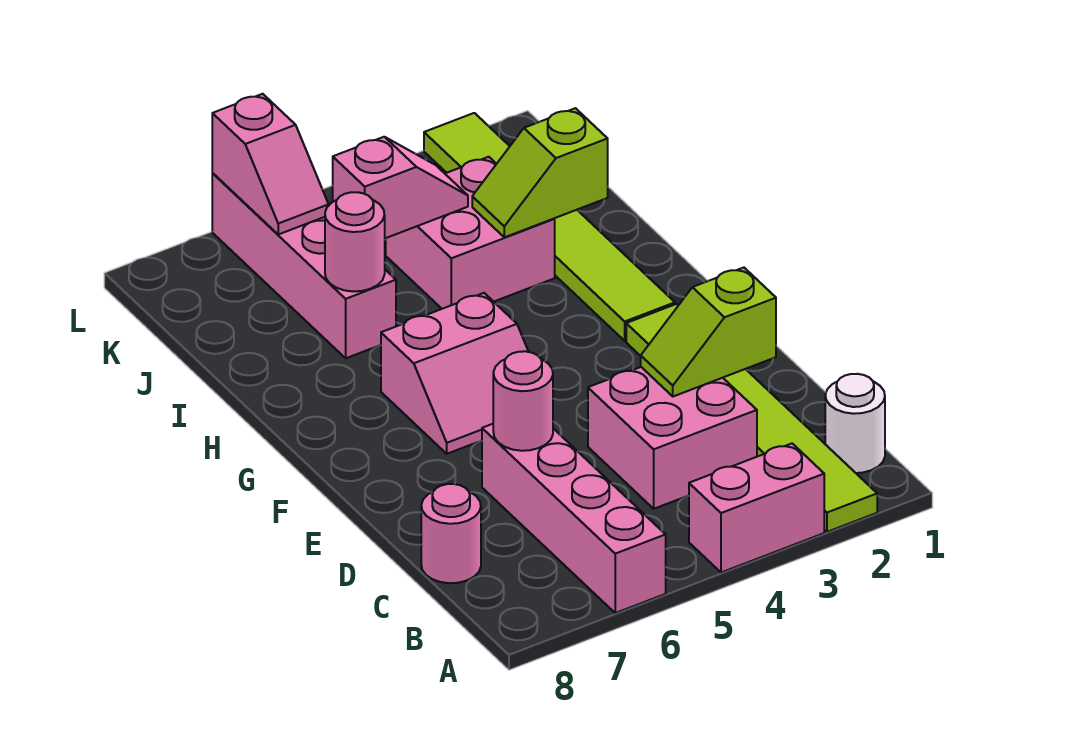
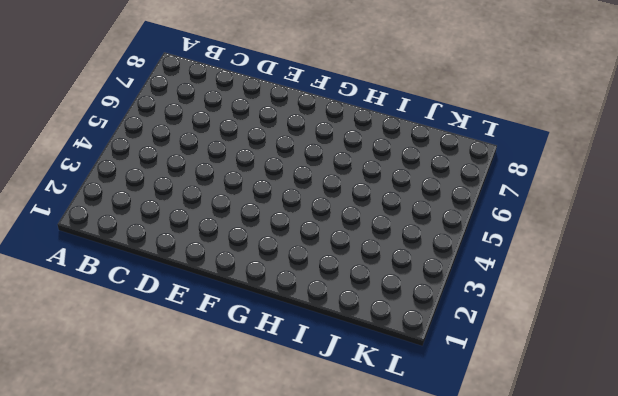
none -> lime 1x6 tile [626,304,877,532]
none -> pink 1x2 brick [689,444,824,573]
none -> pink 1x4 brick [482,424,666,613]

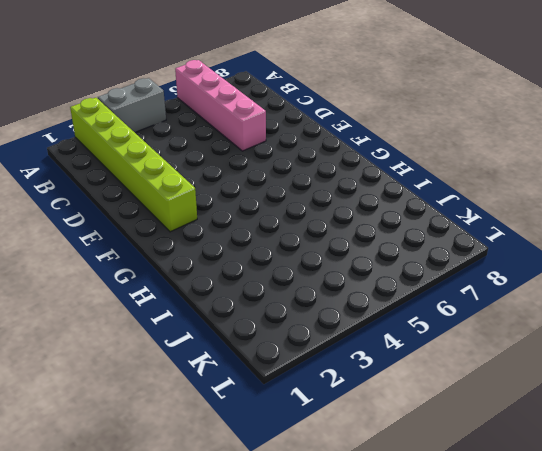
lime 1x6 brick [70,98,197,232] -> lime 1x6 tile [626,304,877,532]
grey 1x2 brick [98,78,166,132] -> pink 1x2 brick [689,444,824,573]
none -> white 1x1 round brick [825,374,885,473]
none -> pink 2x2 brick [588,367,757,509]
none -> pink 1x1 round brick [421,484,481,583]

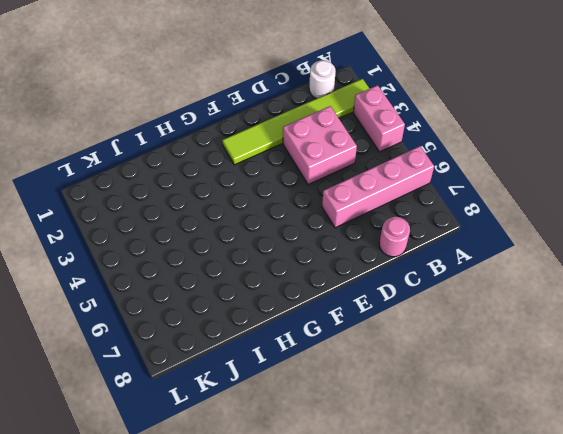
none -> pink 2x2 slope [381,293,529,454]
none -> lime 1x6 tile [424,113,675,341]
none -> pink 2x2 brick [386,157,555,309]

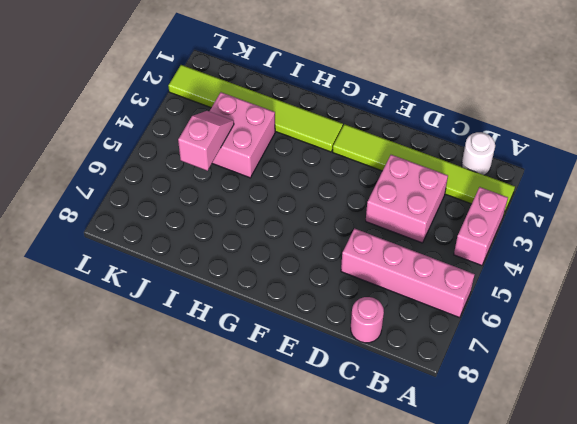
none -> pink 2x2 slope [381,293,529,454]
none -> pink 1x4 brick [212,173,396,358]
none -> lime 1x2 slope [641,268,776,397]

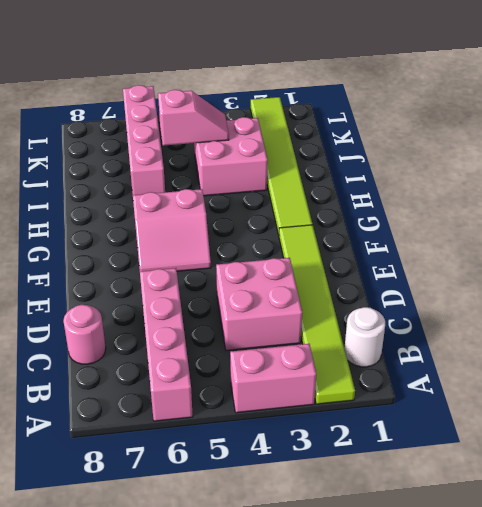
none -> lime 1x2 slope [641,268,776,397]
none -> pink 1x1 round brick [493,351,553,451]
none -> lime 1x2 slope [472,108,608,237]

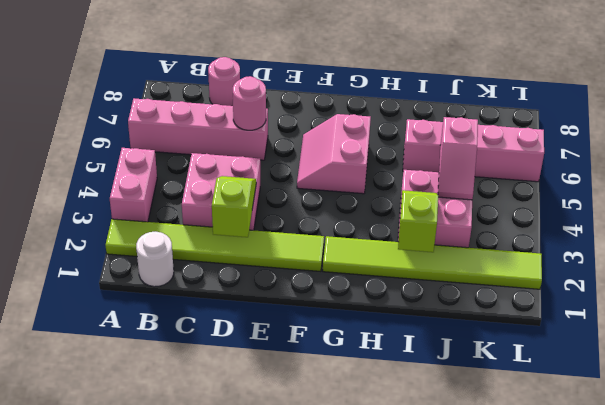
none -> pink 1x1 round brick [325,192,385,291]
none -> pink 1x2 slope [212,94,329,234]

